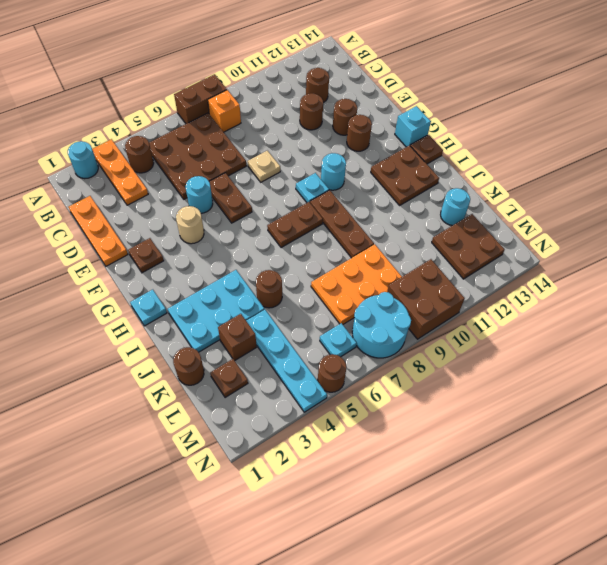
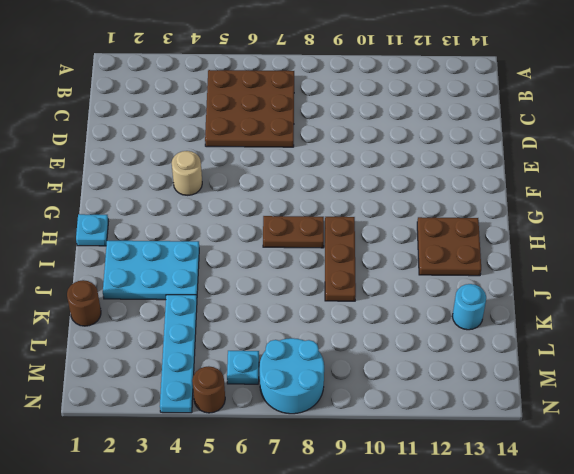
none -> cyan 1x1 round brick [68,141,98,179]
none -> orange 1x3 plate [92,139,148,205]
none -> brown 1x2 brick [174,74,227,124]
none -> brown 1x1 round brick [125,136,154,173]

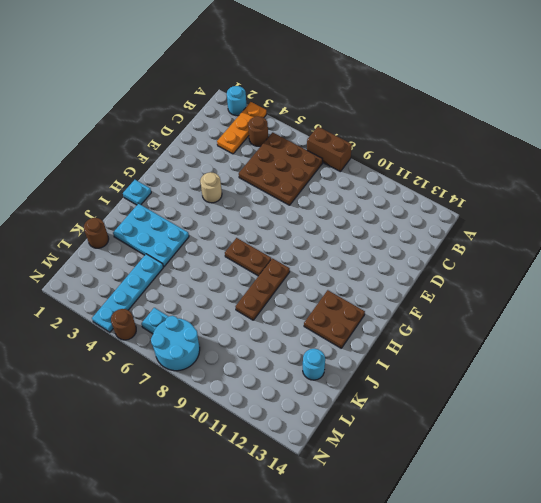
none -> orange 1x1 brick [208,90,241,132]
none -> orange 1x3 plate [69,196,128,266]
none -> brown 1x1 round brick [306,68,329,103]
none -> brown 1x1 round brick [300,93,323,130]

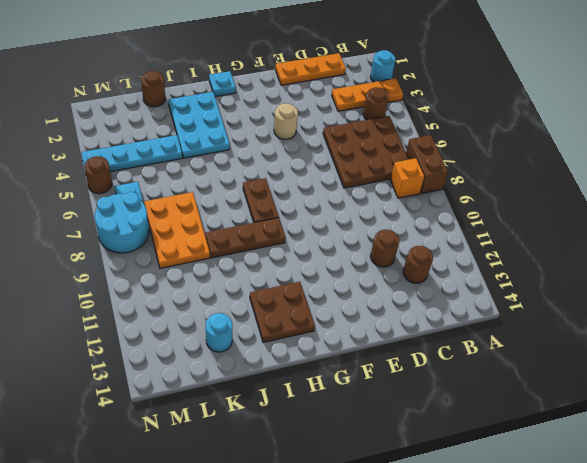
none -> cyan 1x1 round brick [186,176,213,213]
none -> brown 1x2 plate [209,173,252,223]
none -> tan 1x1 plate [248,151,280,182]
none -> brown 1x1 round brick [333,99,357,135]

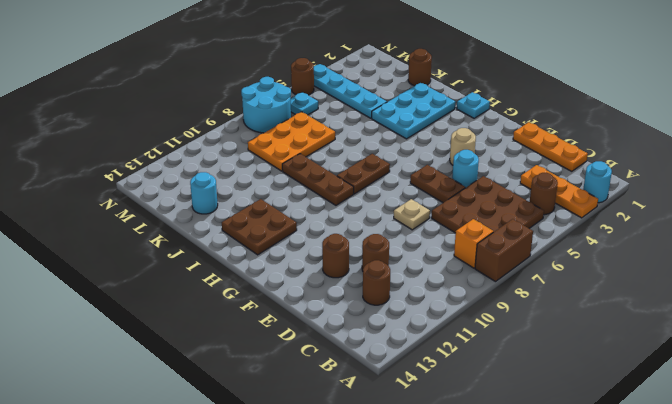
none -> brown 1x1 plate [128,238,164,273]
none -> brown 1x1 round brick [347,115,372,151]
none -> cyan 1x1 plate [296,173,329,203]
none -> cyan 1x1 round brick [321,153,346,190]

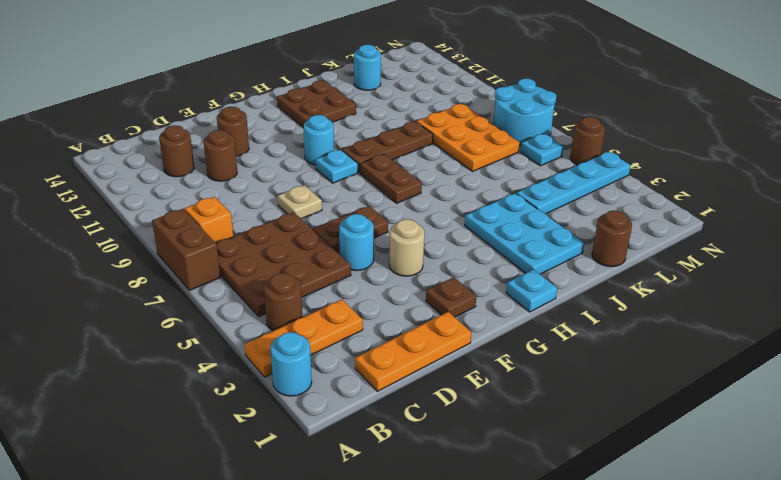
none -> brown 1x1 round brick [347,115,372,151]
none -> cyan 1x1 brick [395,106,431,147]
none -> brown 1x1 plate [410,135,443,164]
none -> brown 1x1 round brick [256,270,282,308]

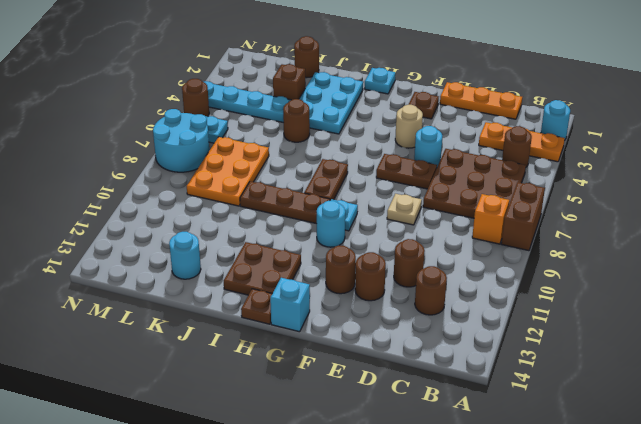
none -> brown 1x1 plate [210,359,248,398]
none -> brown 2x2 plate [432,214,505,279]
none -> brown 2x2 brick [387,259,465,339]

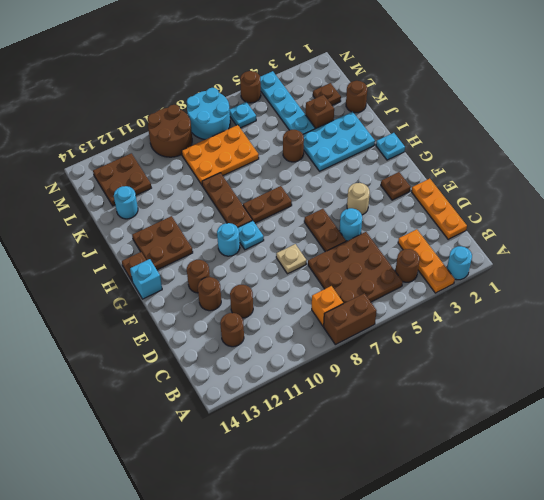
brown 2x2 round brick [148,105,192,157] -> brown 2x2 brick [387,259,465,339]

